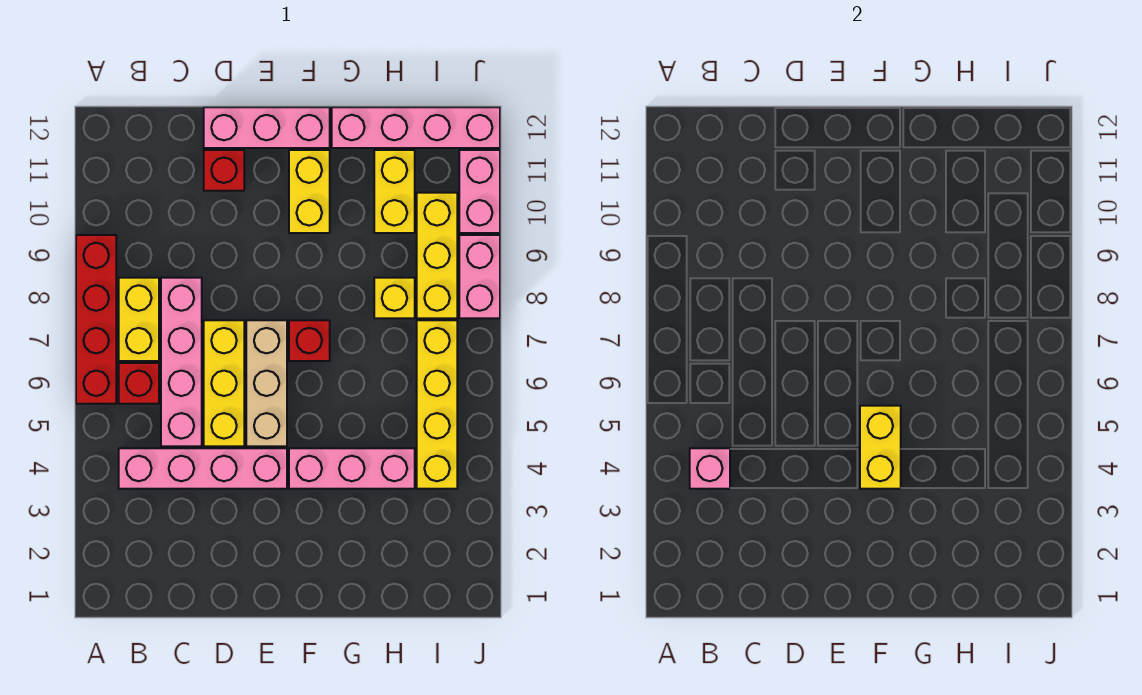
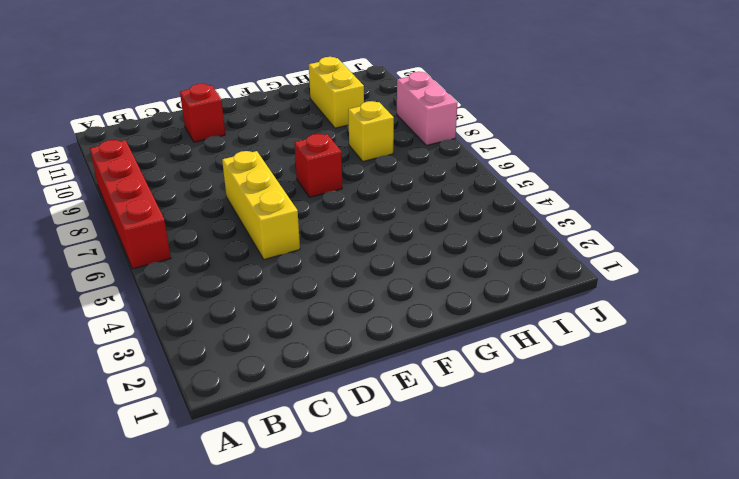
none -> pink 1x4 brick [119,448,287,489]
none -> red 1x1 brick [119,363,159,404]
none -> yellow 1x2 brick [119,278,159,361]

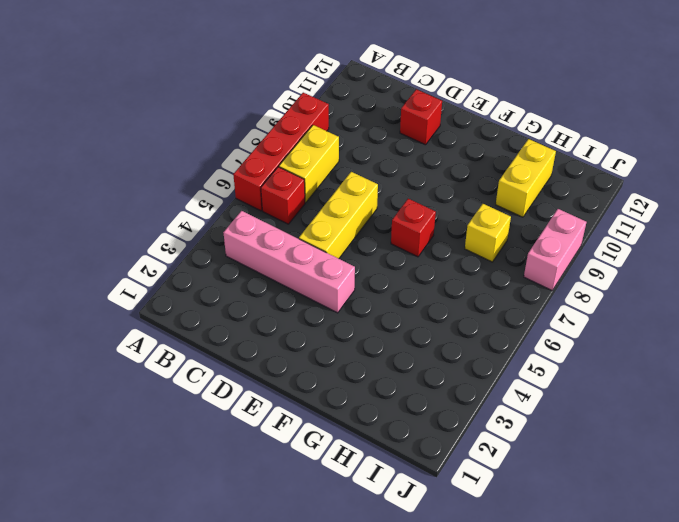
none -> pink 1x4 brick [161,278,202,446]
none -> pink 1x3 brick [204,107,330,148]
none -> tan 1x3 brick [246,320,287,446]

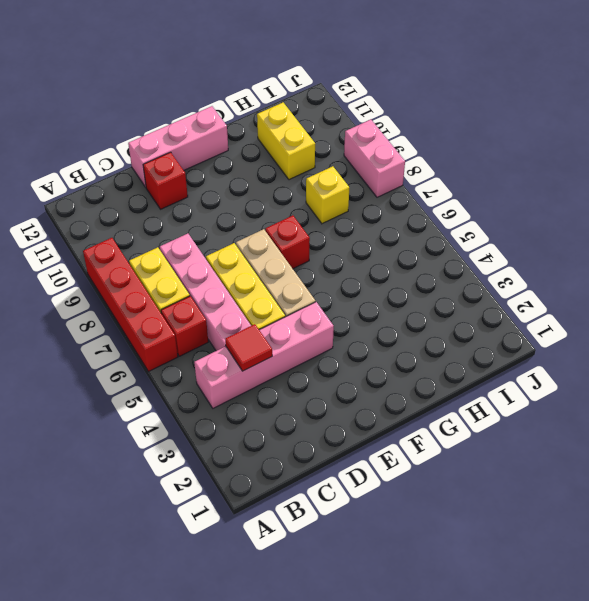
red 1x1 tile [225,324,272,371] -> none
none -> pink 1x3 brick [289,448,415,489]
none -> yellow 1x2 brick [289,150,330,233]
none -> pink 1x4 brick [332,107,500,148]

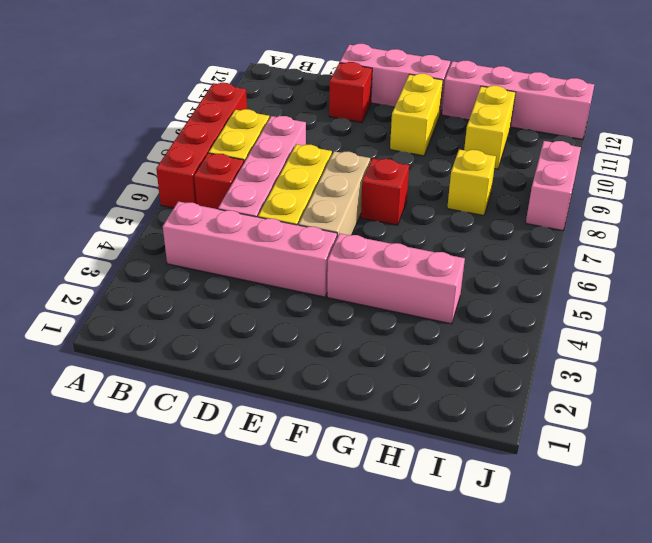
none -> yellow 1x4 brick [417,320,457,489]
none -> yellow 1x3 brick [417,193,457,318]
none -> pink 1x2 brick [459,150,500,233]

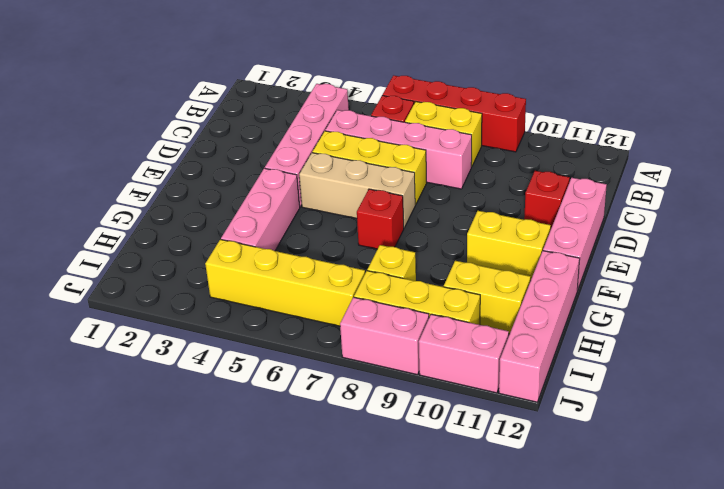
none -> pink 1x1 brick [690,448,730,489]
none -> yellow 1x2 brick [860,406,901,489]

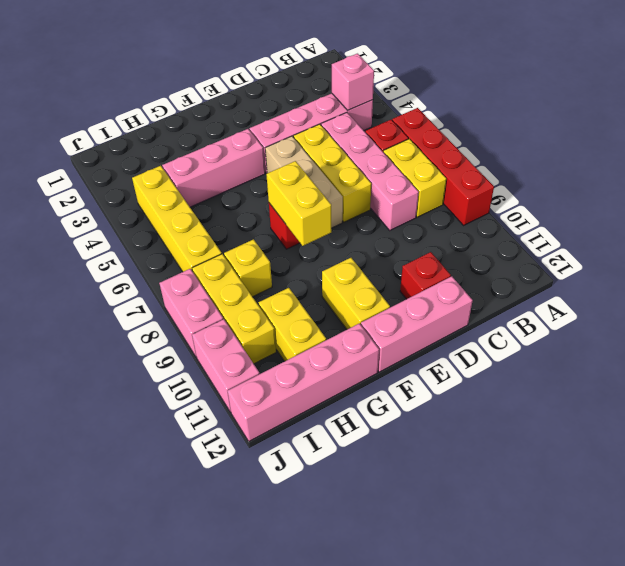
yellow 1x2 brick [266,161,331,246] -> yellow 1x2 brick moved to [860,406,901,489]

